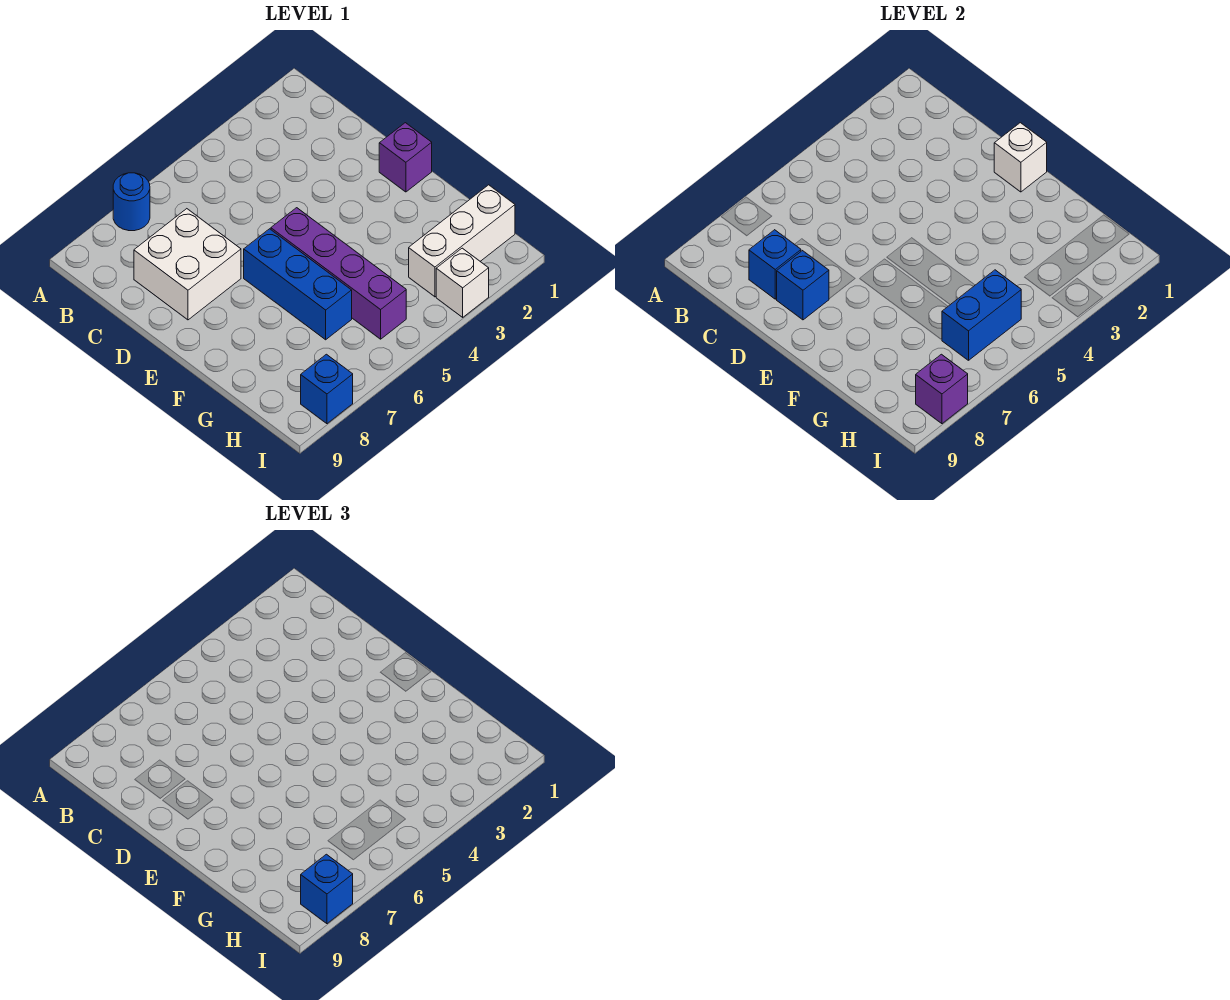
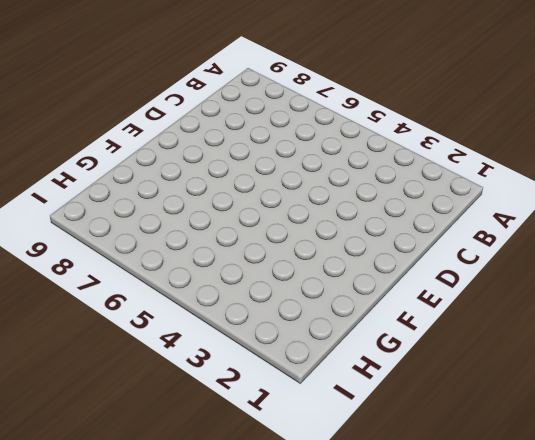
none -> blue 1x1 round brick [113,173,150,231]
none -> white 2x2 brick [134,209,241,320]
none -> purple 1x1 brick [379,123,432,192]

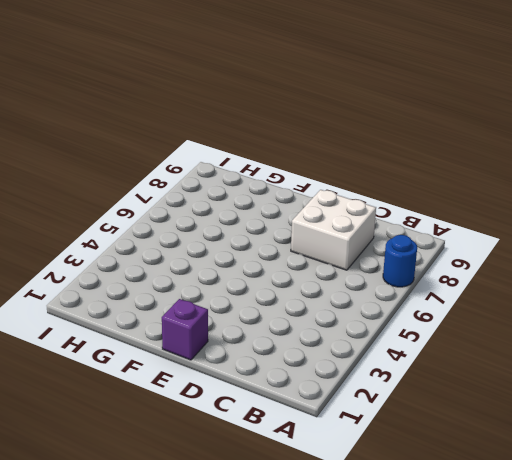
none -> purple 1x4 brick [271,208,406,339]
none -> blue 1x3 brick [244,229,352,340]
none -> white 1x3 brick [409,185,515,297]

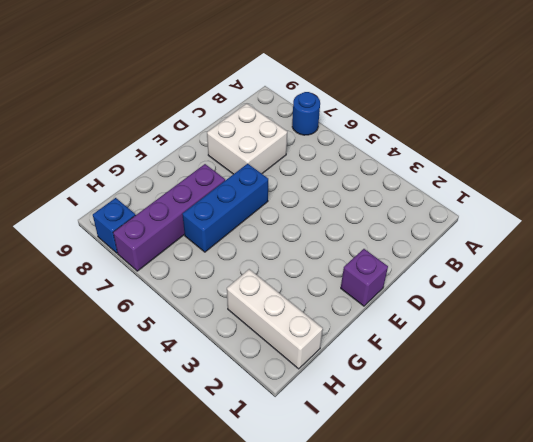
purple 1x4 brick [113,164,225,271] -> purple 1x4 brick moved to [271,208,406,339]
none -> white 1x1 brick [436,248,489,317]
none -> blue 1x1 brick [749,230,801,299]
none -> blue 1x1 brick [776,251,829,320]

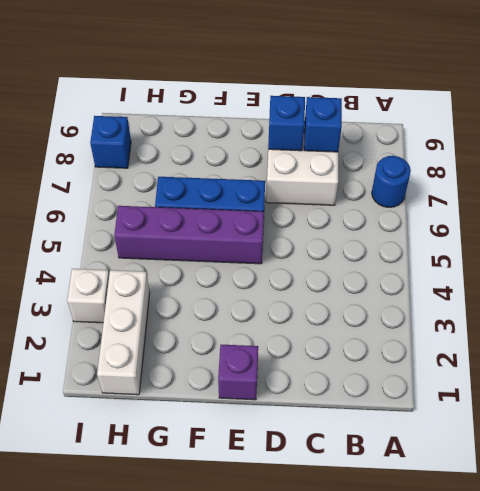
none -> white 1x1 brick [994,123,1047,192]
none -> blue 1x2 brick [942,270,1021,360]
none -> purple 1x1 brick [916,354,968,424]

